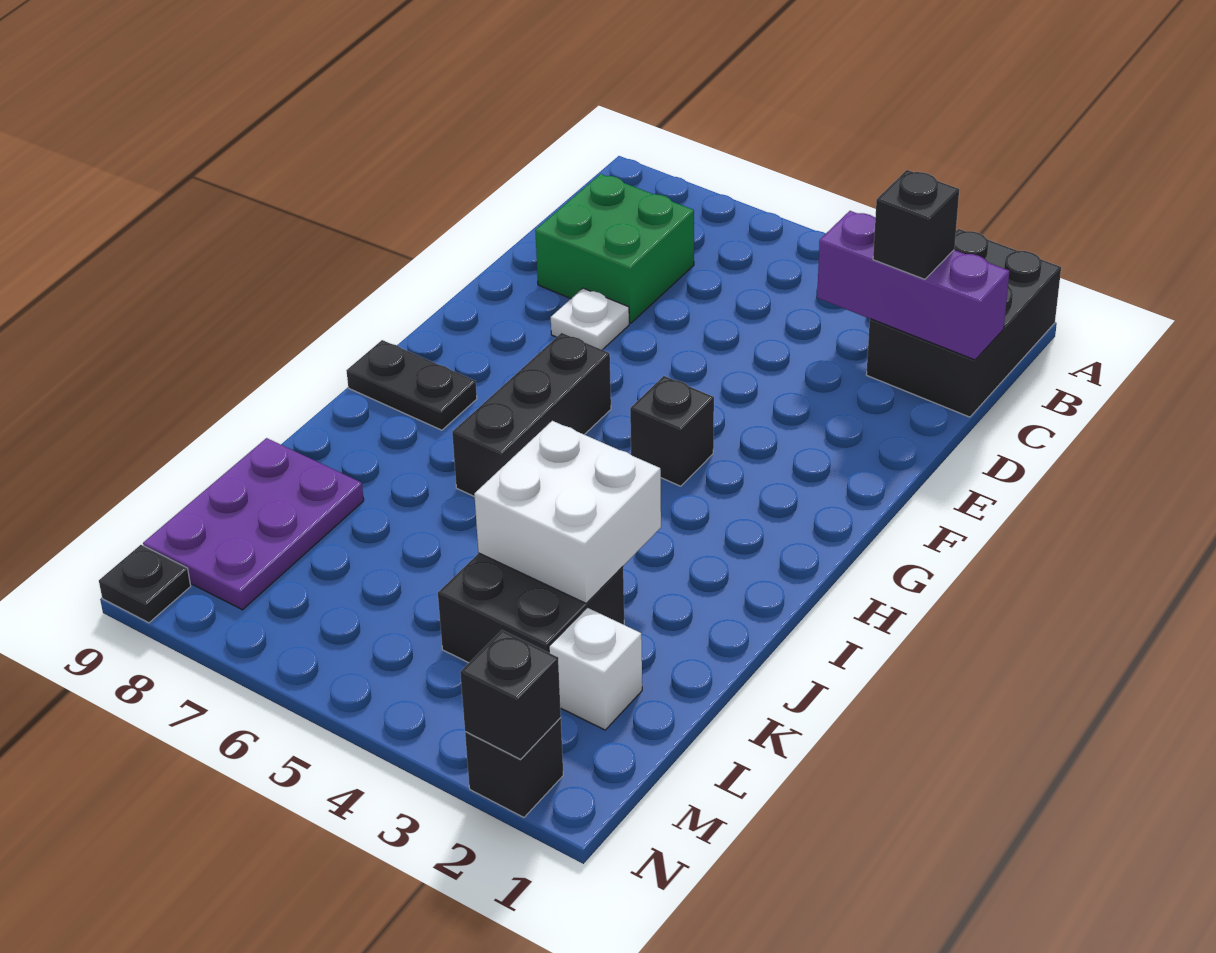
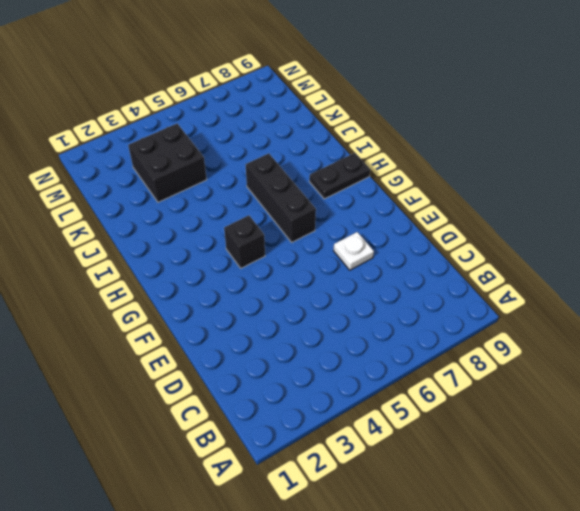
none -> black 2x3 brick [866,229,1061,417]
none -> green 2x2 brick [535,174,694,323]
none -> purple 2x3 plate [143,438,364,610]

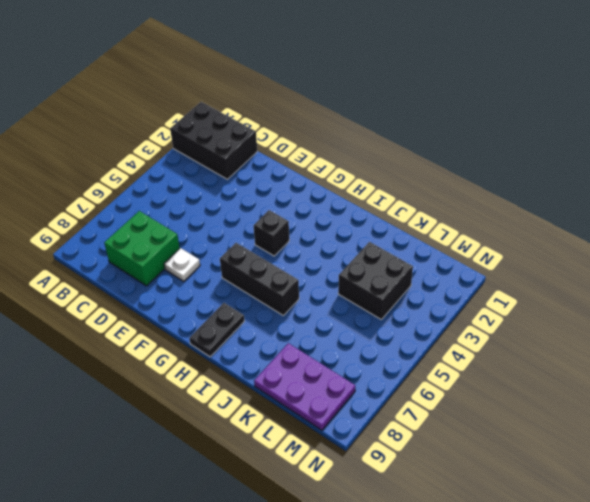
none -> white 1x1 brick [549,608,642,730]
none -> black 1x1 brick [465,718,563,817]
none -> black 1x1 plate [99,545,191,623]

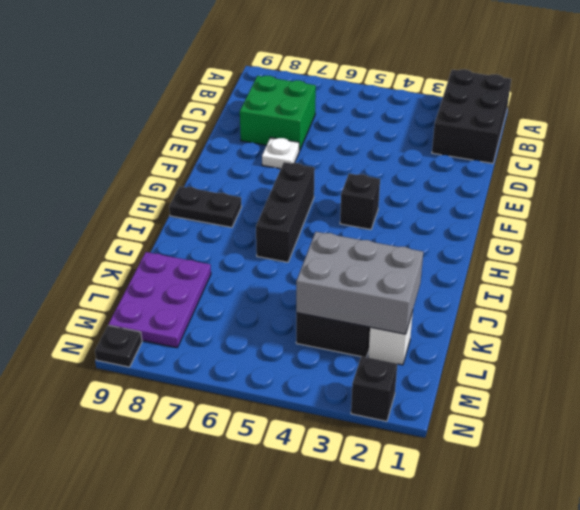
grey 2x3 brick [296,232,423,334] -> white 2x2 brick [474,421,661,603]
none -> purple 1x3 brick [817,211,1009,360]
none -> black 1x1 brick [460,630,561,759]
none -> black 1x1 brick [873,170,959,279]

